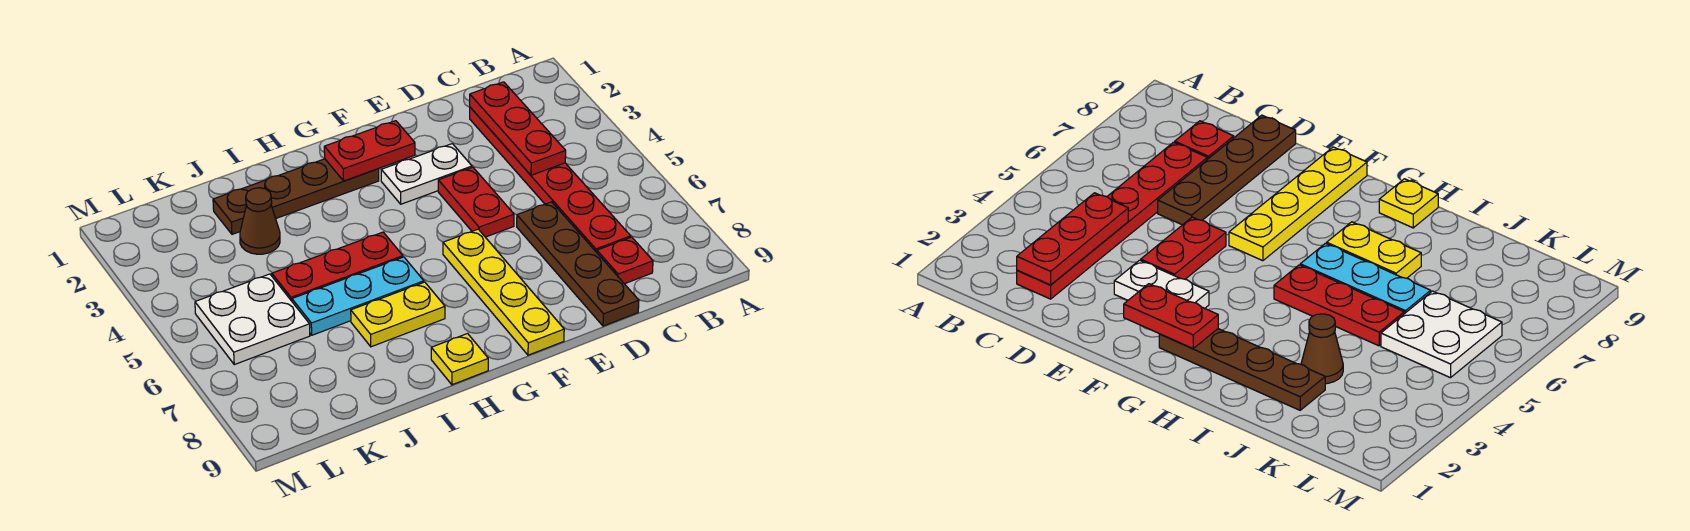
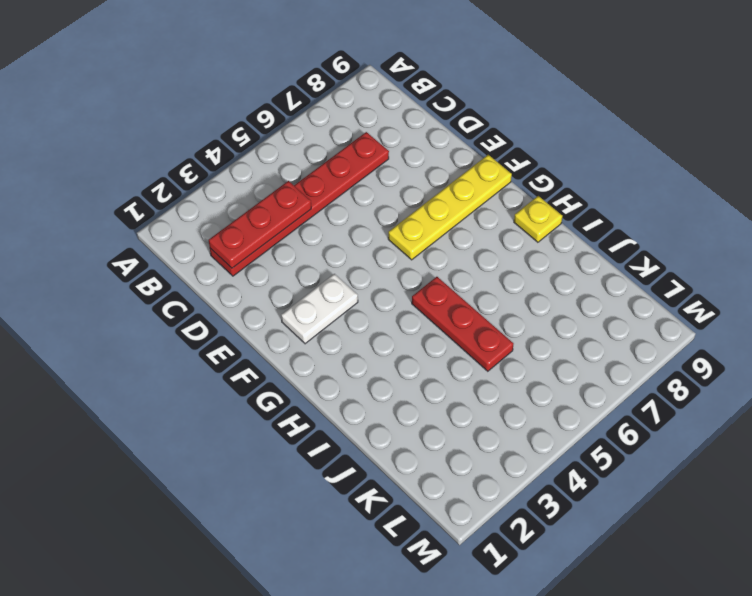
white 1x2 plate [281,274,358,344] -> white 1x2 plate turned to [381,144,472,204]
none -> red 1x1 plate [597,237,653,284]
none -> brown 1x4 plate [517,202,639,326]
none -> red 1x2 plate [438,167,514,237]

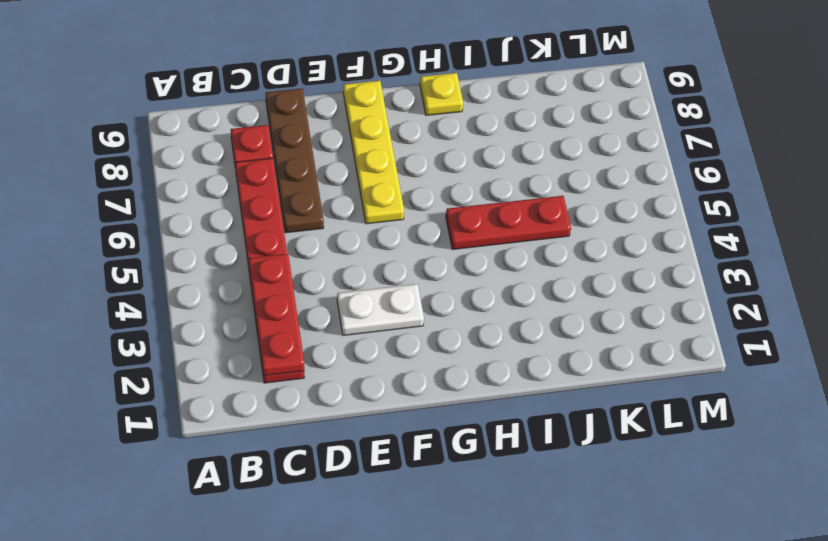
none -> red 1x2 plate [438,167,514,237]
none -> brown 1x4 plate [213,159,379,234]
none -> cyan 1x3 plate [292,257,424,335]

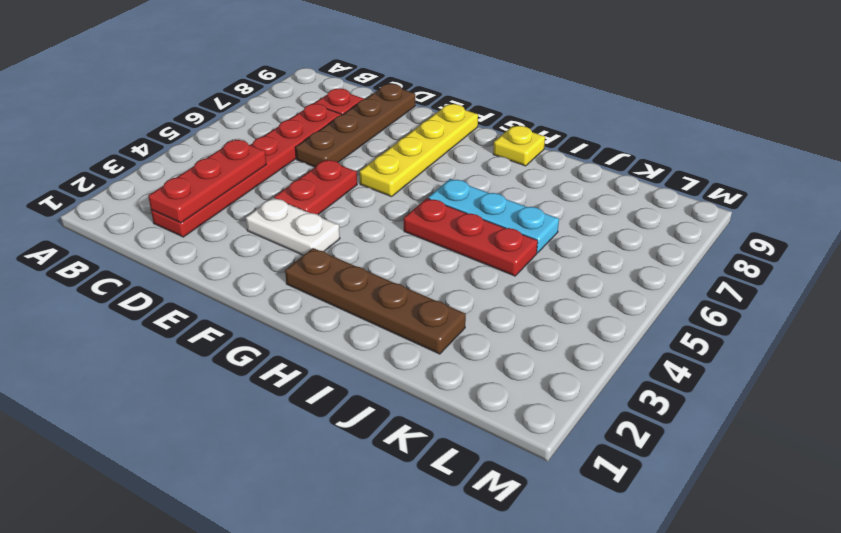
none -> yellow 1x2 plate [351,282,445,347]
none -> brown 1x1 cone [240,188,280,254]
none -> white 2x2 plate [195,274,310,365]

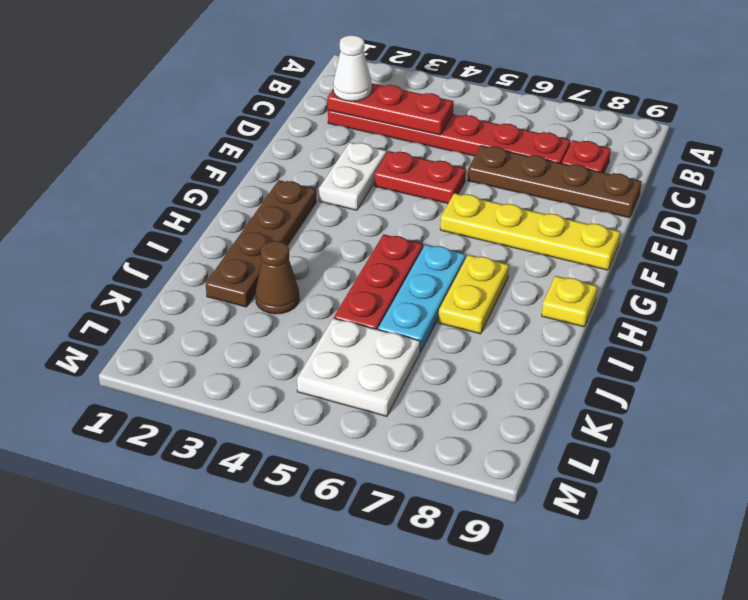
white 1x1 cone [333,35,372,101] -> none
none -> red 1x2 plate [324,121,415,181]

